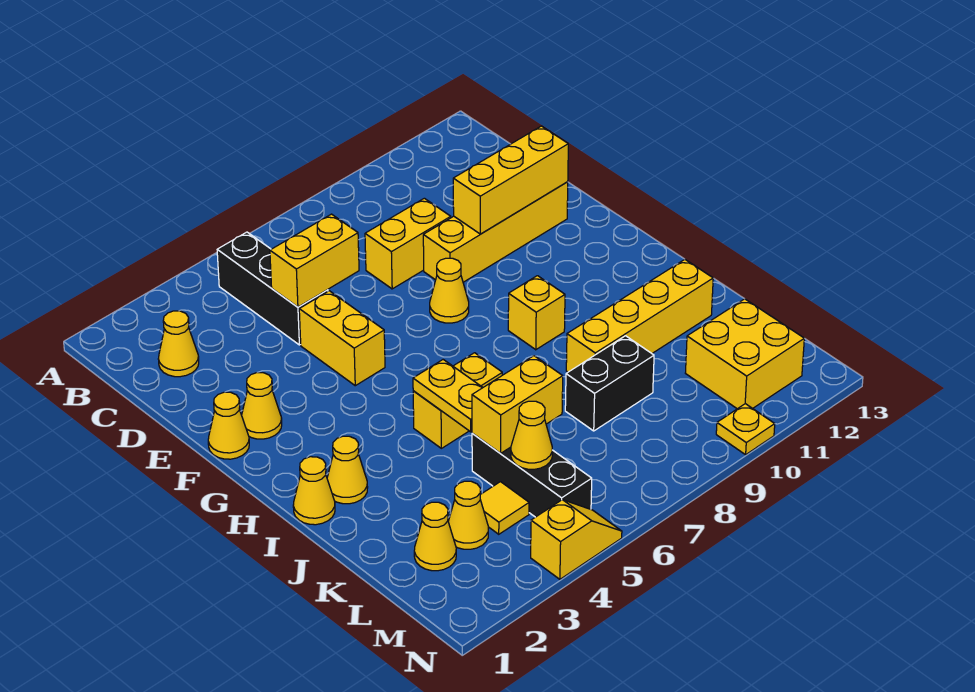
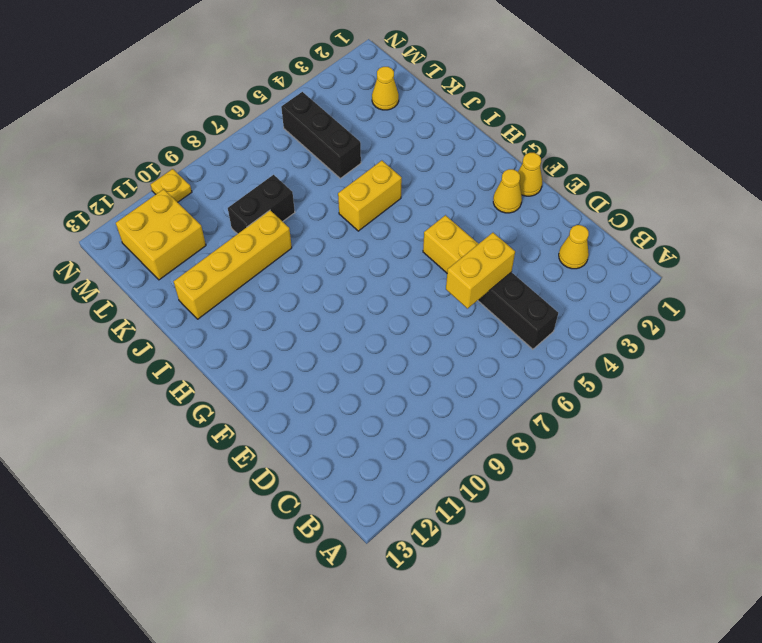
none -> yellow 1x2 brick [365,198,451,289]
none -> yellow 1x4 brick [423,182,568,282]
none -> yellow 1x1 cone [430,258,469,323]

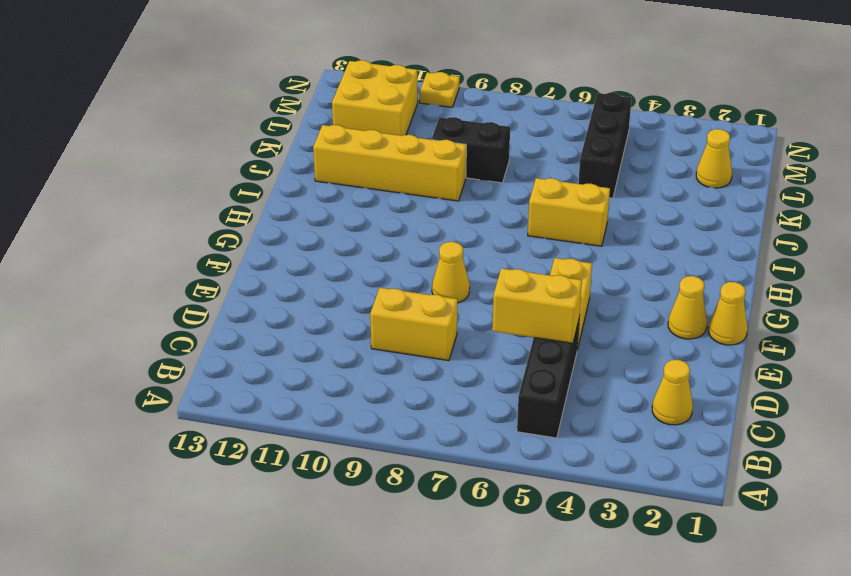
none -> yellow 1x4 brick [423,182,568,282]
none -> yellow 1x1 brick [508,276,565,350]
none -> yellow 1x1 cone [293,457,335,525]

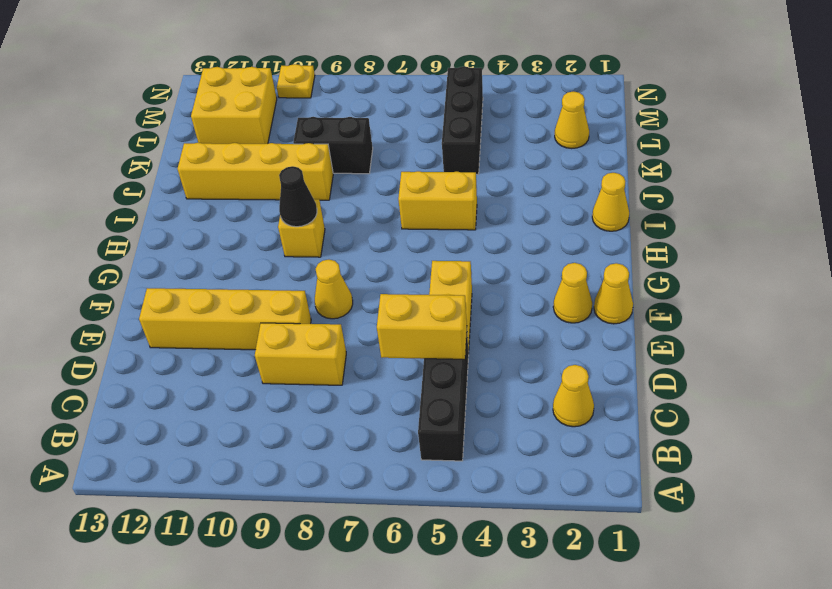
black 1x1 cone [279,166,317,227] -> none
none -> yellow 1x1 cone [327,436,368,504]
none -> yellow 1x1 cone [448,481,488,549]
none -> yellow 1x1 tile [480,482,529,534]

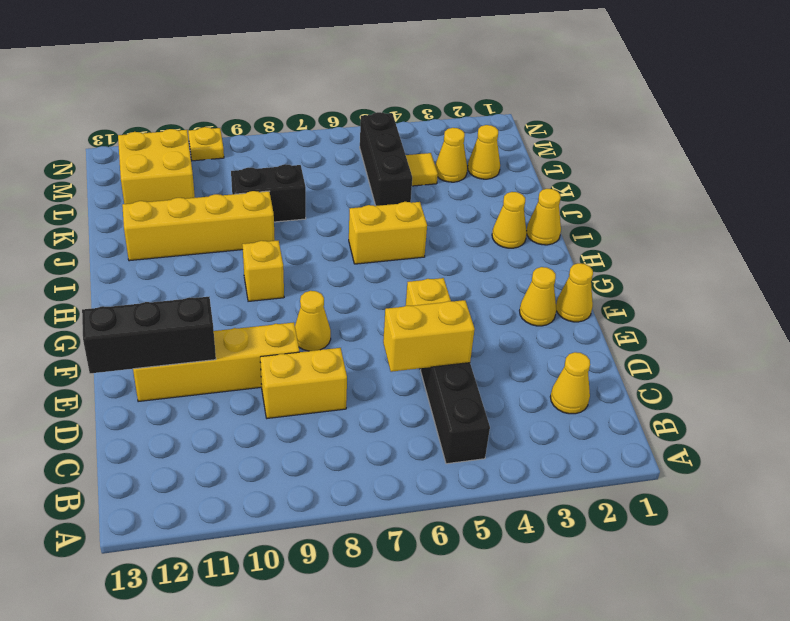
black 1x3 brick [82,297,216,373] -> yellow 1x3 brick [453,126,568,234]
none -> yellow 1x2 slope [531,500,622,579]
none -> yellow 1x2 plate [413,360,483,432]
none -> yellow 1x2 brick [472,356,563,453]

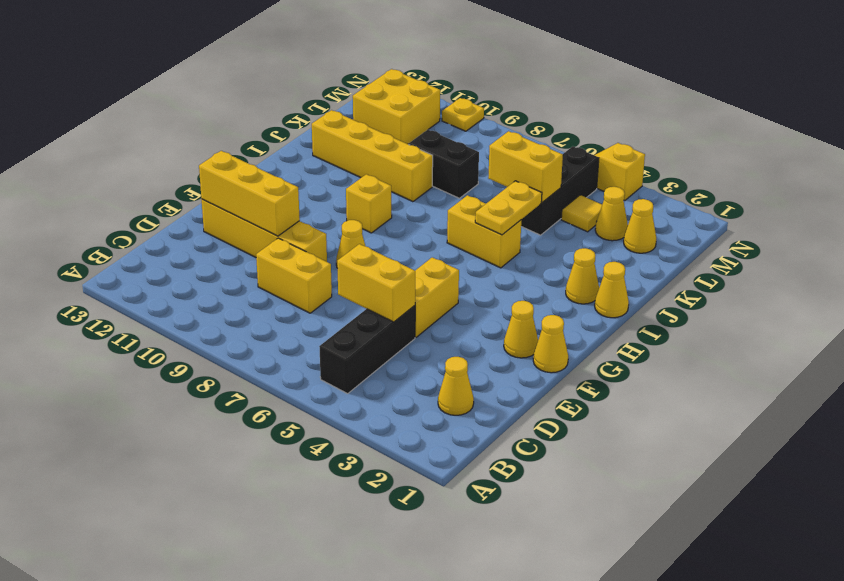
none -> yellow 1x1 cone [511,401,552,469]

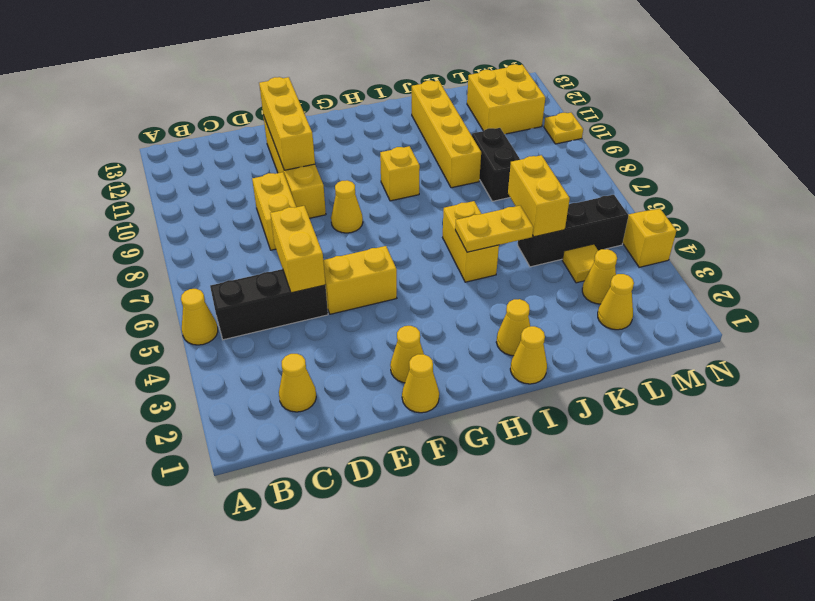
yellow 1x1 cone [181,289,218,345] -> yellow 1x1 cone moved to [511,401,552,469]

